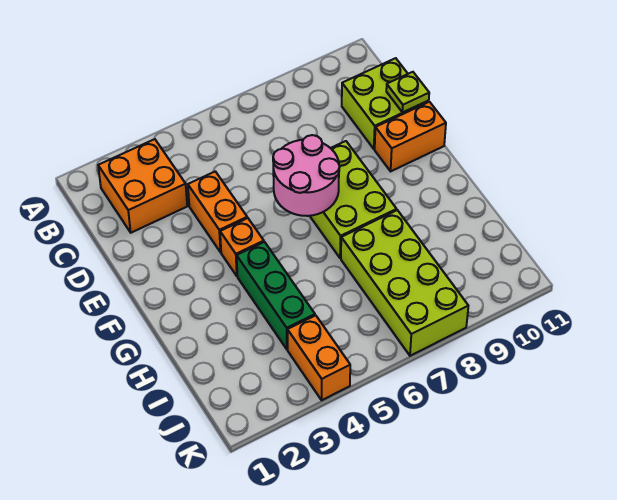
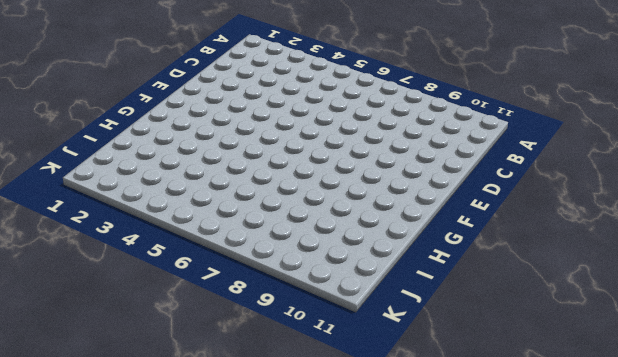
none -> orange 2x2 brick [98,139,187,233]
none -> lime 2x2 brick [342,58,429,149]

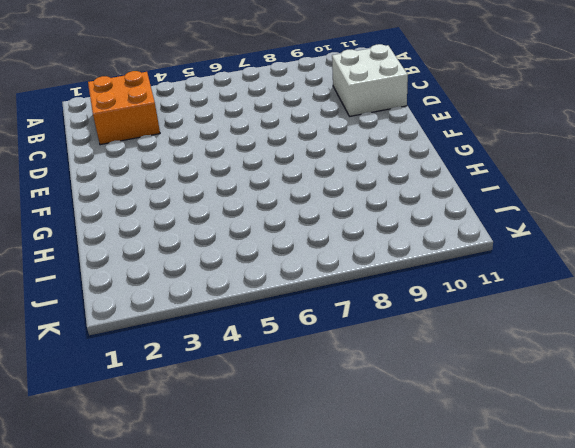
white 2x2 brick [332,44,408,116] -> lime 2x2 brick [342,58,429,149]
none -> orange 1x2 brick [188,171,247,252]
none -> lime 2x3 brick [310,141,397,258]

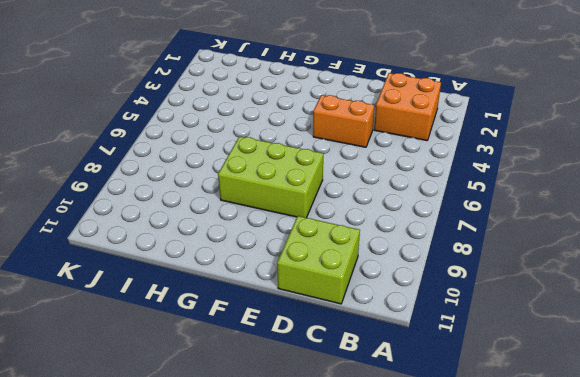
none -> orange 1x2 brick [375,102,446,171]
none -> orange 1x1 brick [220,218,264,276]

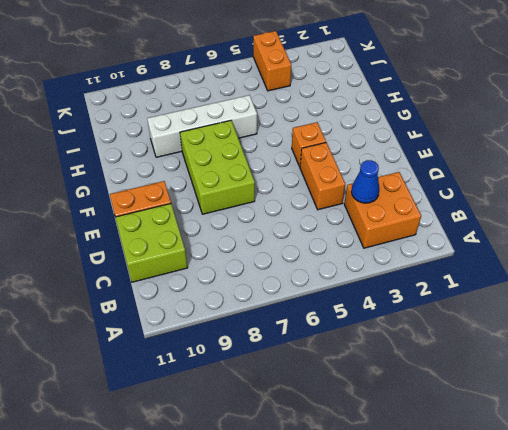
blue 1x1 cone [351,160,380,203] -> none
white 1x4 brick [147,95,257,157] -> lime 2x4 brick [341,210,468,356]
none -> green 1x3 brick [237,242,315,350]
none -> lime 1x1 plate [386,72,429,113]

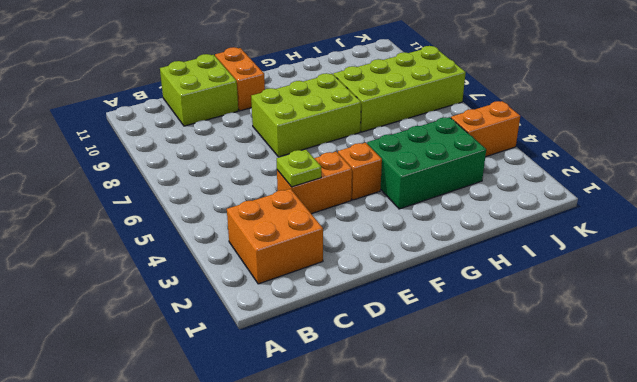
lime 1x1 plate [277,150,321,187] -> lime 1x1 plate moved to [386,72,429,113]
green 2x3 brick [367,117,486,209] -> green 1x3 brick [237,242,315,350]
none -> pink 2x2 round brick [273,135,340,216]

